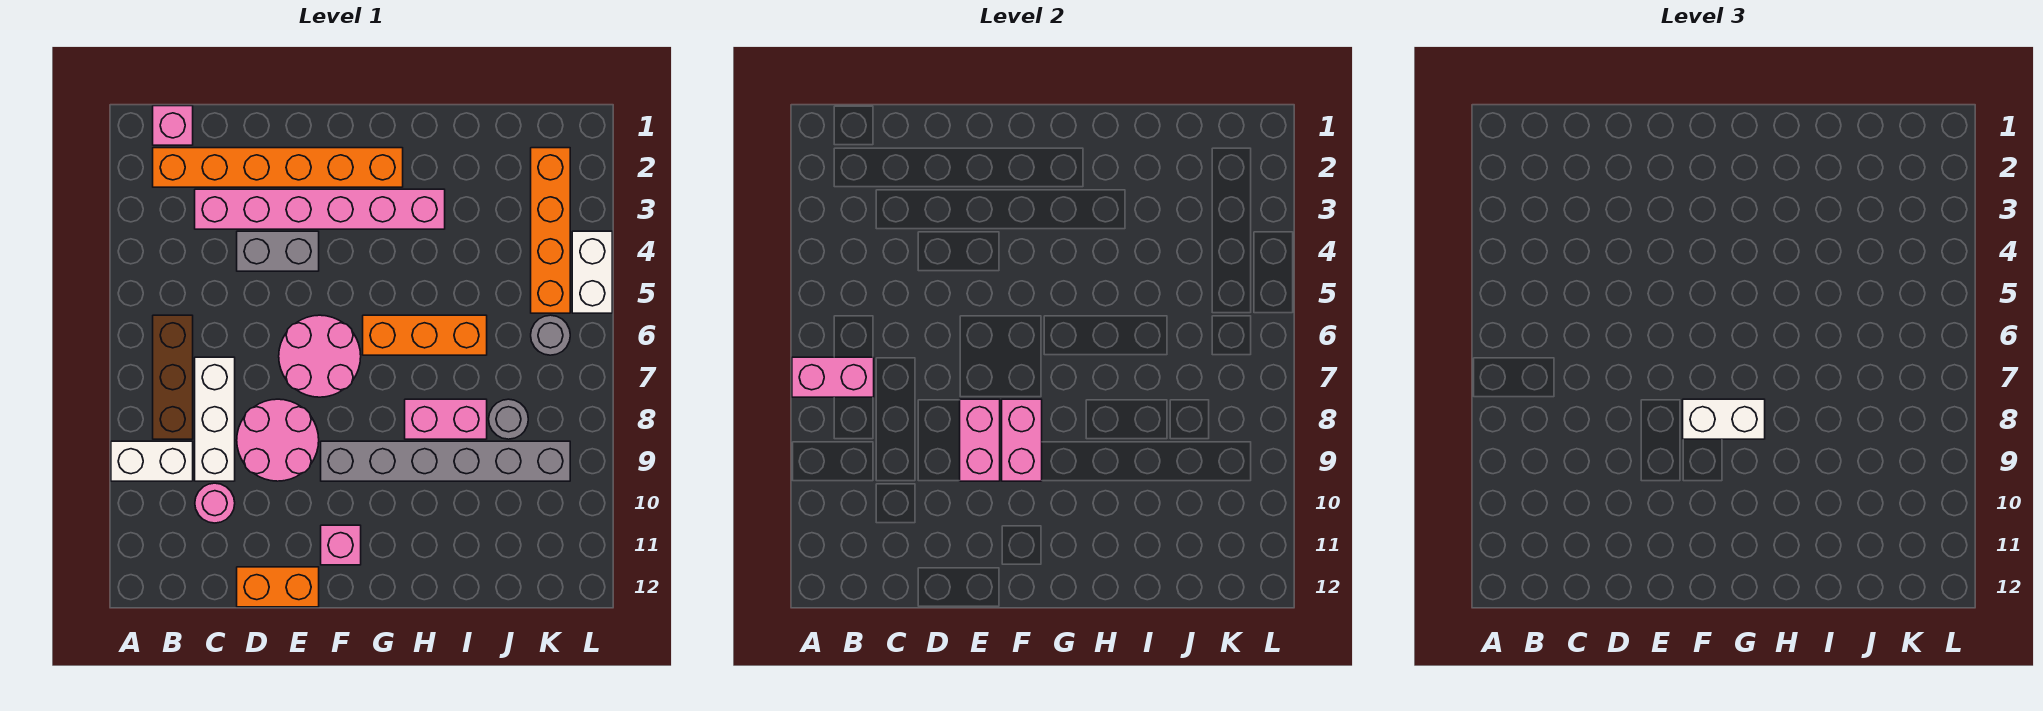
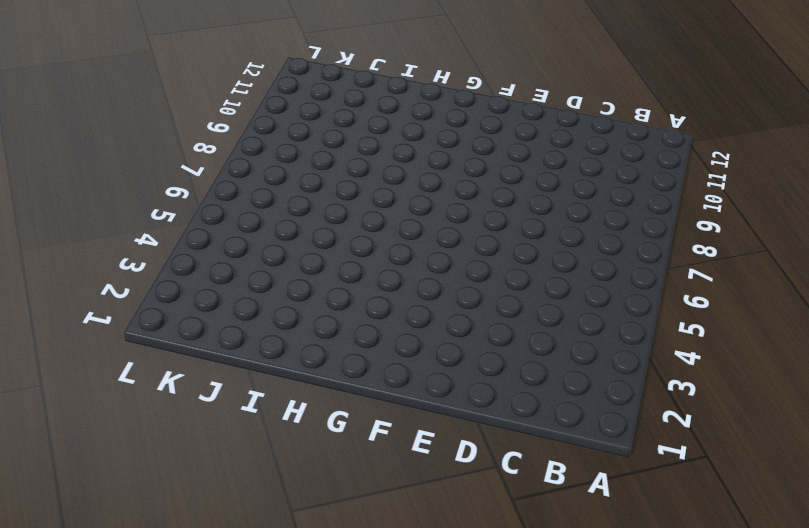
none -> white 1x2 brick [111,441,193,481]
none -> pink 1x1 brick [153,106,193,145]
none -> orange 1x6 brick [153,148,403,187]

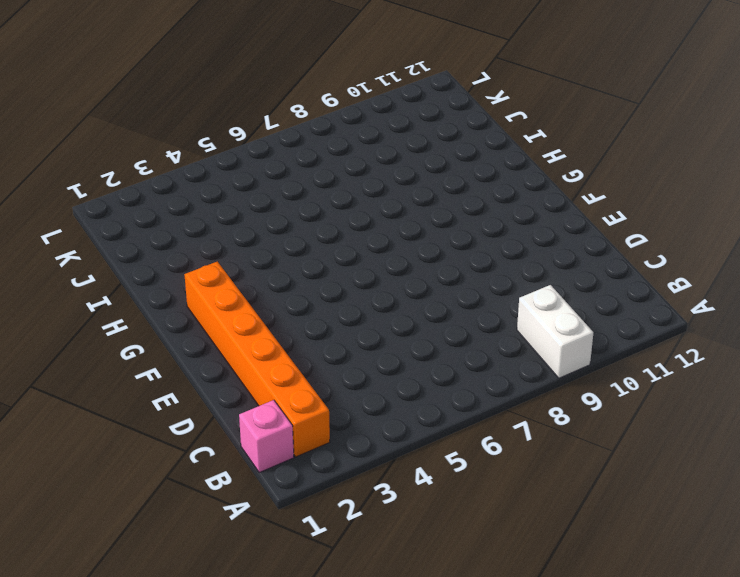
none -> brown 1x3 brick [153,315,193,439]
none -> pink 1x6 brick [195,189,445,229]
none -> white 1x3 brick [195,357,235,481]

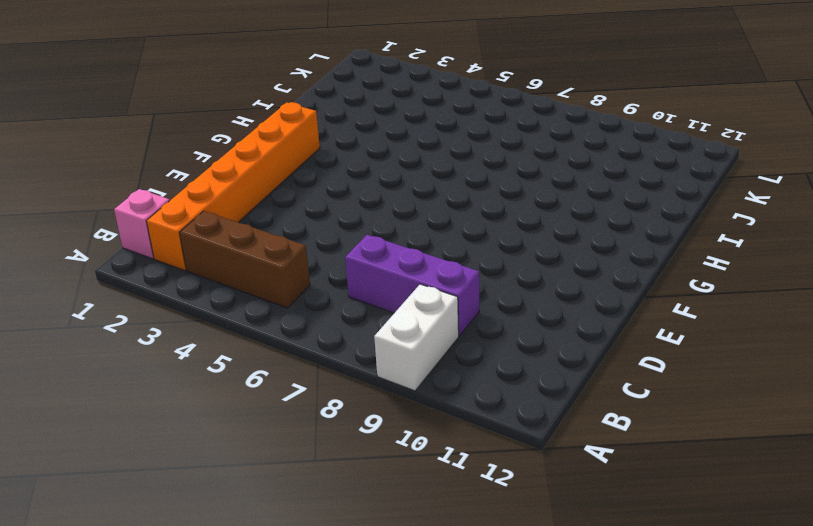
brown 1x3 brick [180,211,310,308] -> brown 1x3 brick moved to [153,315,193,439]
purple 1x3 brick [345,235,479,336] -> white 1x3 brick [195,357,235,481]
none -> pink 1x6 brick [195,189,445,229]
none -> pink 1x1 round brick [195,483,235,523]
none -> grey 1x2 brick [237,231,319,271]

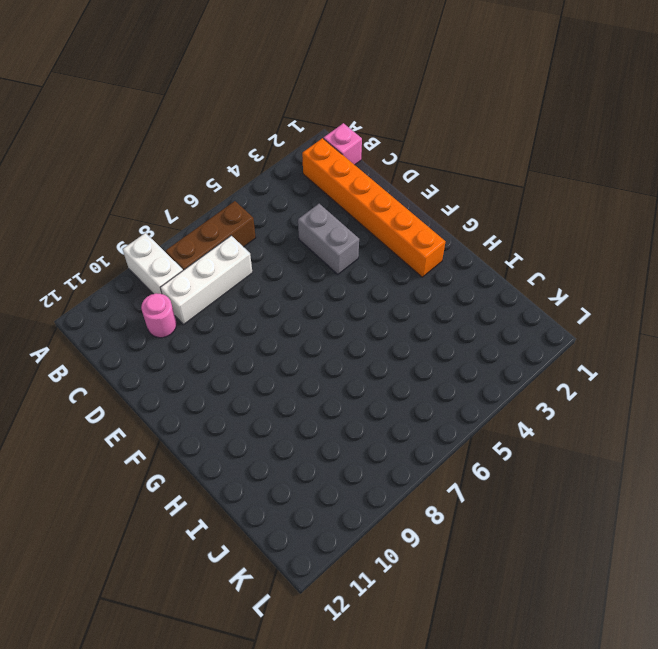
none -> pink 1x6 brick [195,189,445,229]
none -> pink 2x2 round brick [237,399,319,481]
none -> orange 1x2 brick [237,567,319,607]

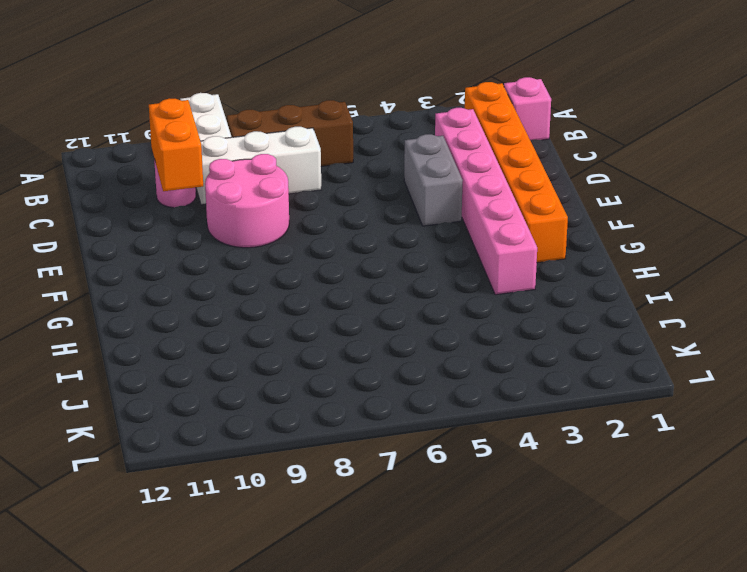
orange 1x2 brick [149,98,203,191] -> orange 1x2 brick moved to [237,567,319,607]
none -> pink 2x2 round brick [279,315,361,397]
none -> grey 1x6 brick [321,441,570,481]
none -> pink 1x1 brick [321,525,361,565]

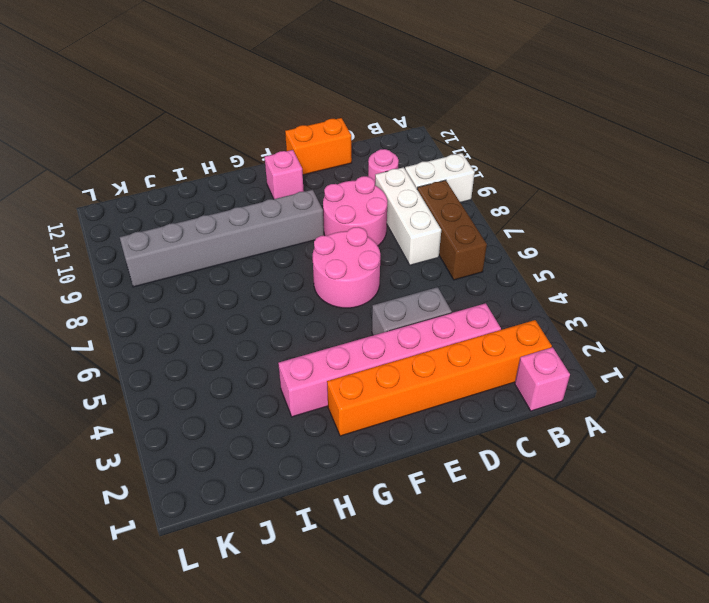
none -> orange 1x3 brick [363,315,487,355]
none -> pink 1x2 brick [405,399,487,439]
none -> grey 1x1 round brick [489,399,528,439]

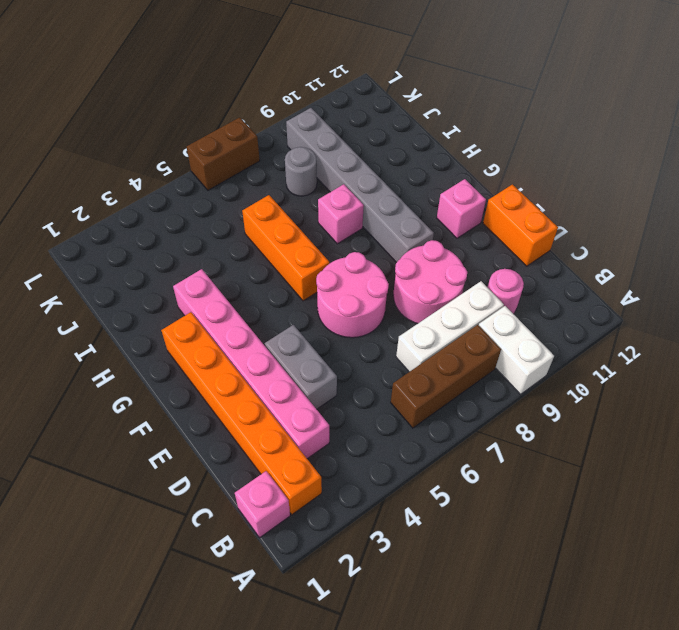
pink 1x1 brick [318,184,364,244] -> pink 1x2 brick [405,399,487,439]
brown 1x2 brick [187,117,260,190] -> none
none -> orange 1x4 brick [531,148,570,313]
none -> grey 1x1 round brick [531,315,570,355]
none -> white 1x2 brick [572,231,612,313]

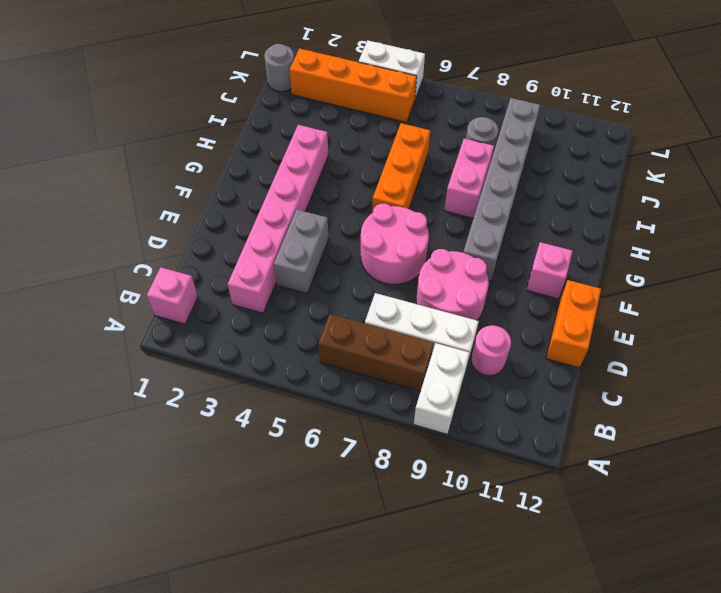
grey 1x1 round brick [264,44,294,92] -> grey 1x1 round brick moved to [531,315,570,355]
none -> orange 1x6 brick [153,148,403,187]
none -> pink 1x2 brick [792,357,874,397]
none -> pink 1x2 brick [960,399,1000,481]

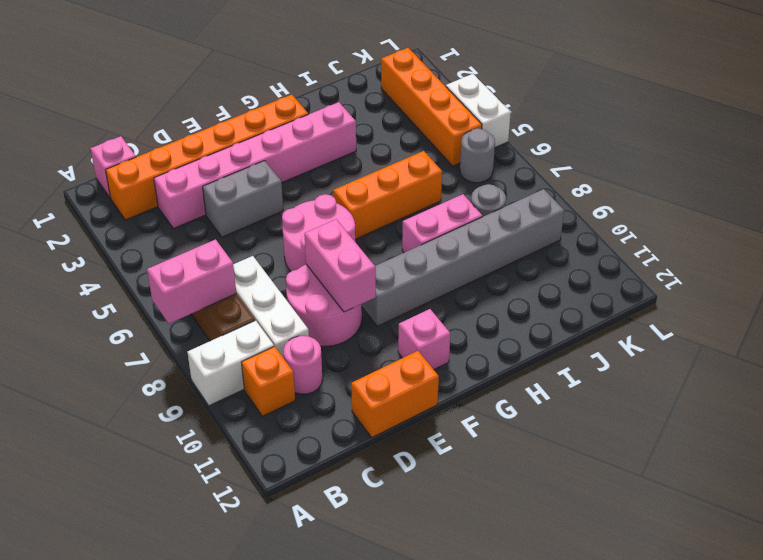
orange 1x1 brick [241,346,295,416] -> none
none -> pink 1x2 brick [1002,399,1042,481]
none -> white 1x2 brick [1683,399,1765,439]

